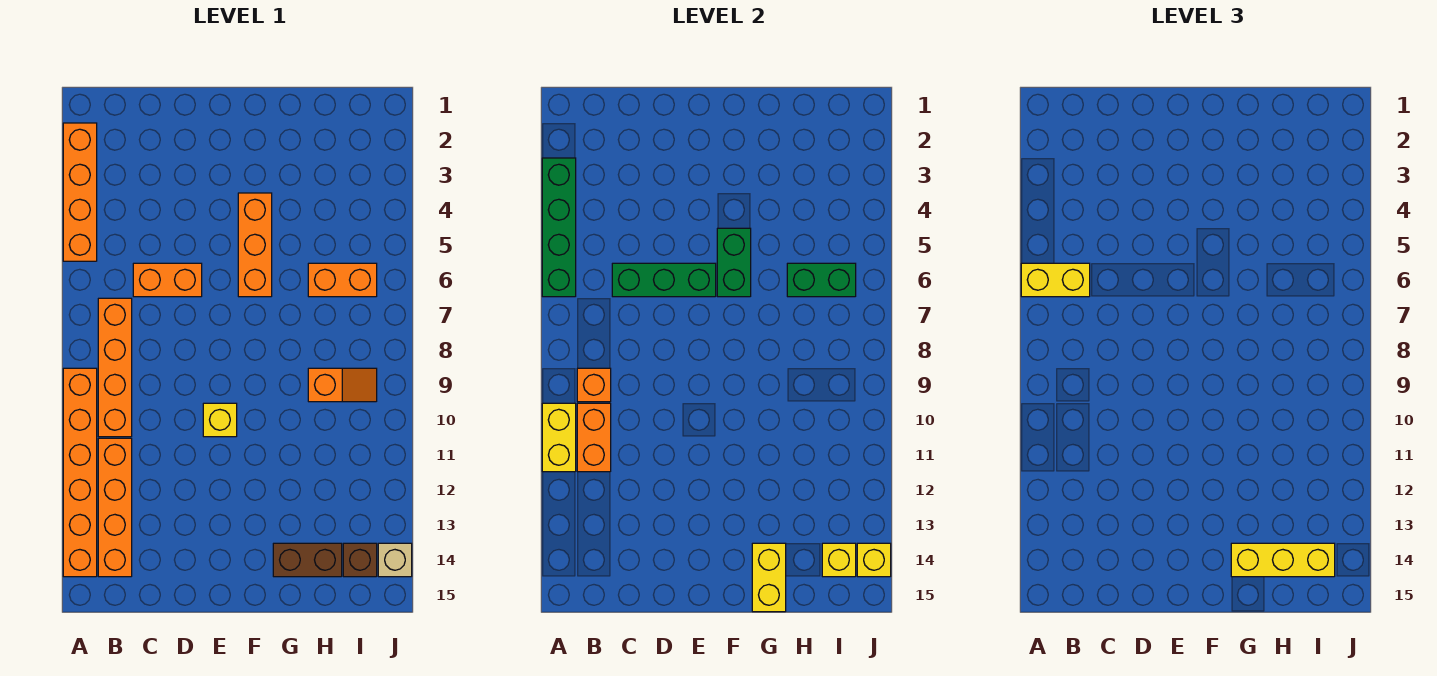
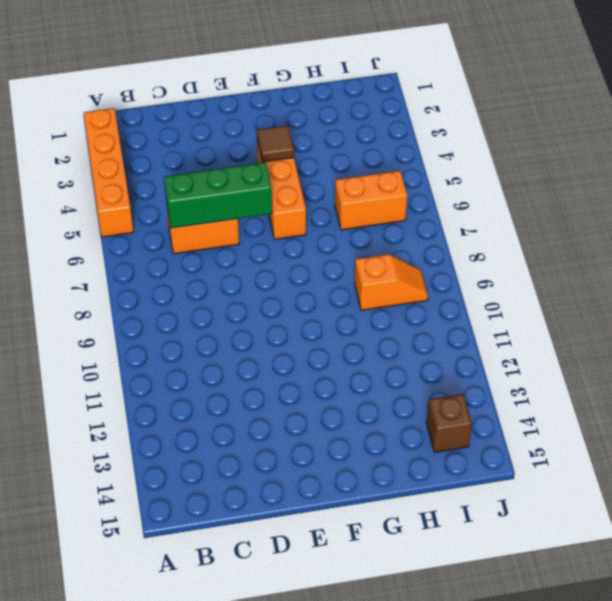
brown 1x1 tile [257,126,294,162] -> none
none -> orange 1x6 brick [63,368,97,577]
none -> orange 1x4 brick [98,298,132,437]
none -> orange 1x4 brick [98,438,132,577]

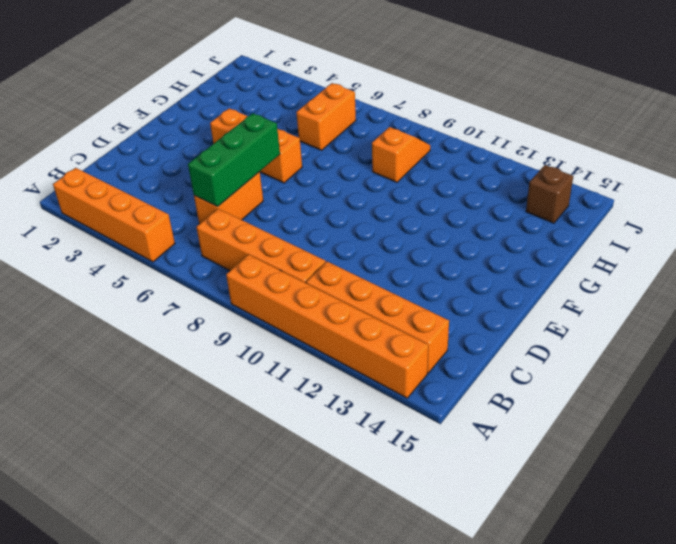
none -> yellow 1x1 brick [203,403,237,437]
none -> brown 1x2 brick [273,543,342,577]
none -> tan 1x1 brick [378,543,412,577]

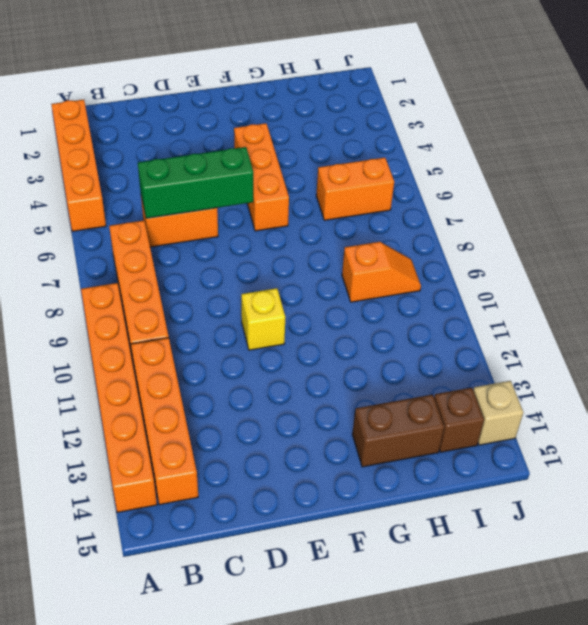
none -> green 1x4 brick [542,158,576,297]
none -> yellow 1x2 brick [542,403,576,472]
none -> orange 1x1 brick [577,368,611,402]

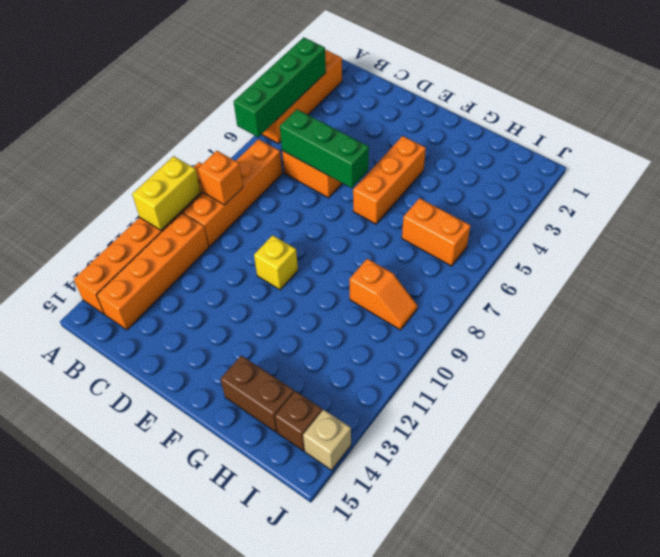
none -> orange 1x2 brick [577,403,611,472]
none -> green 1x2 brick [717,228,751,297]
none -> yellow 1x2 brick [752,543,786,612]

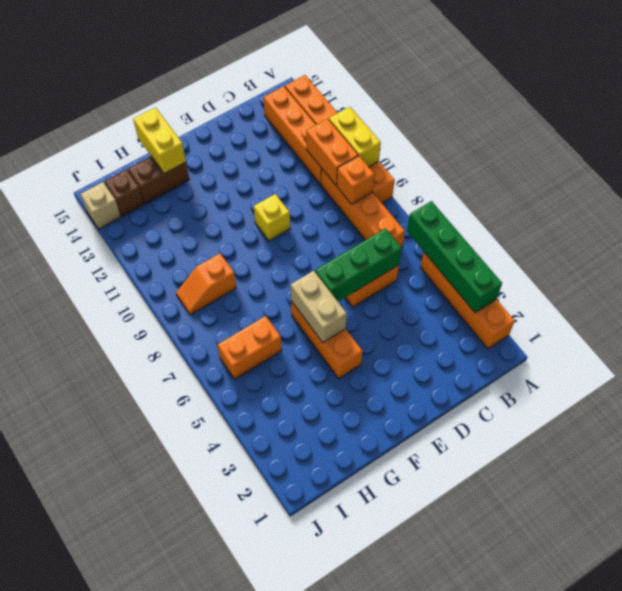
tan 1x2 brick [291,271,347,342] -> green 1x2 brick [717,228,751,297]
none -> green 1x2 brick [787,263,856,297]
none -> yellow 1x1 brick [822,543,856,577]
none -> yellow 1x1 brick [857,543,891,577]

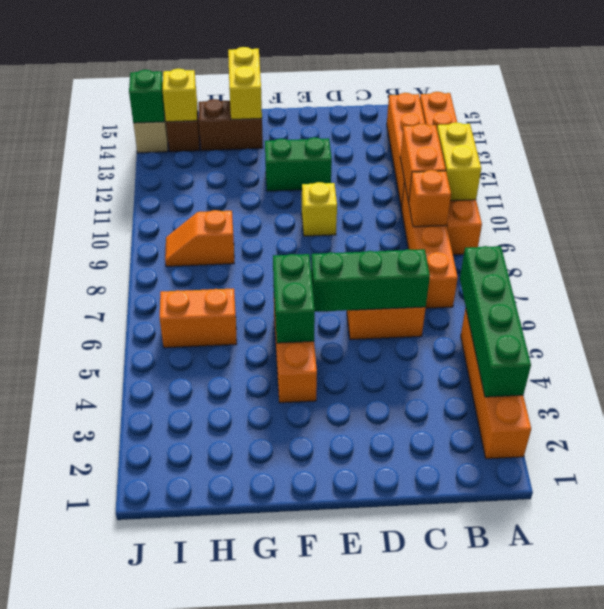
green 1x2 brick [265,137,332,191] -> green 1x2 brick moved to [787,263,856,297]
green 1x1 brick [129,70,165,123] -> yellow 1x1 brick [857,543,891,577]
none -> yellow 1x2 brick [1021,263,1090,297]
none -> yellow 1x3 brick [1231,543,1335,577]

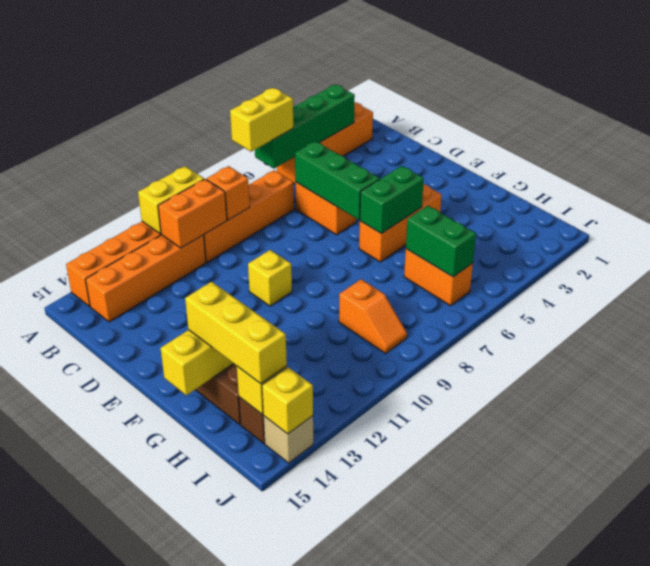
yellow 1x2 brick [230,88,293,152] -> yellow 1x2 brick turned to [1021,263,1090,297]

